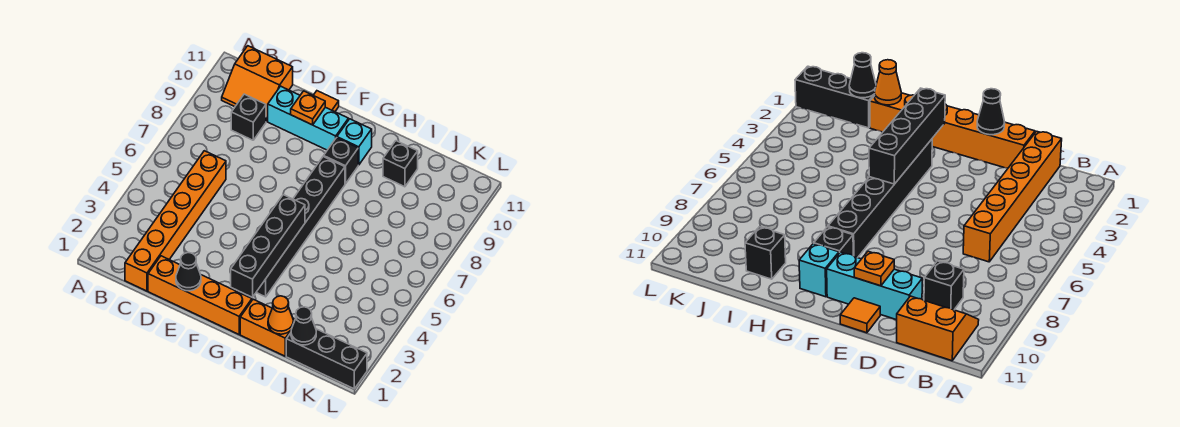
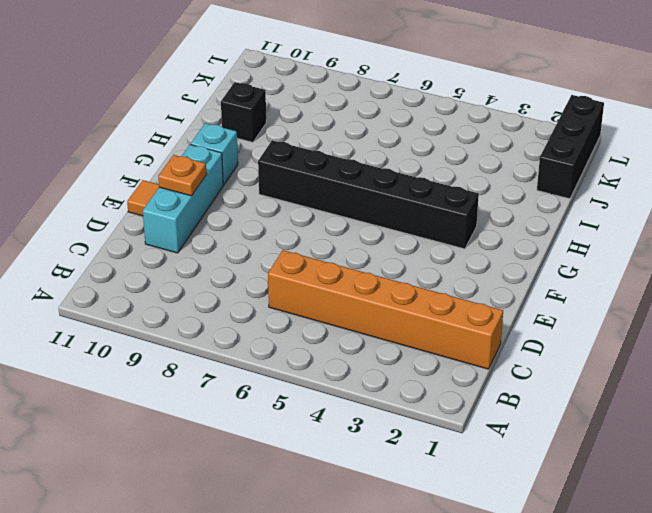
none -> orange 2x2 slope [222,46,293,122]
none -> black 1x1 brick [231,94,266,140]
none -> orange 1x4 brick [148,256,252,334]

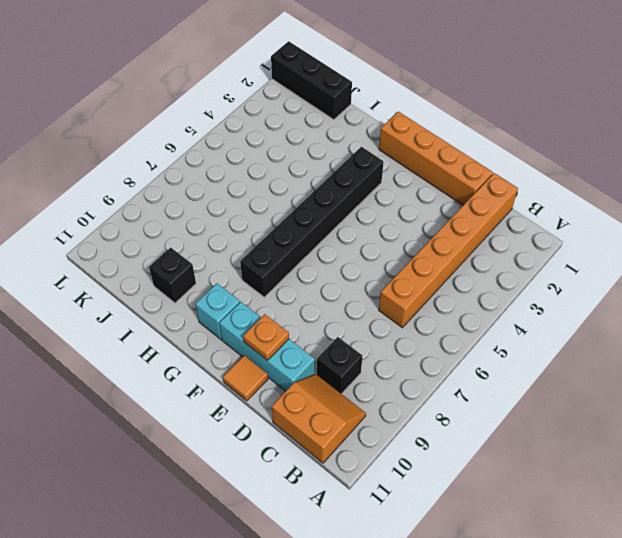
none -> black 1x1 brick [324,138,358,184]
none -> orange 1x2 brick [240,299,295,356]
none -> black 1x1 cone [176,253,201,291]

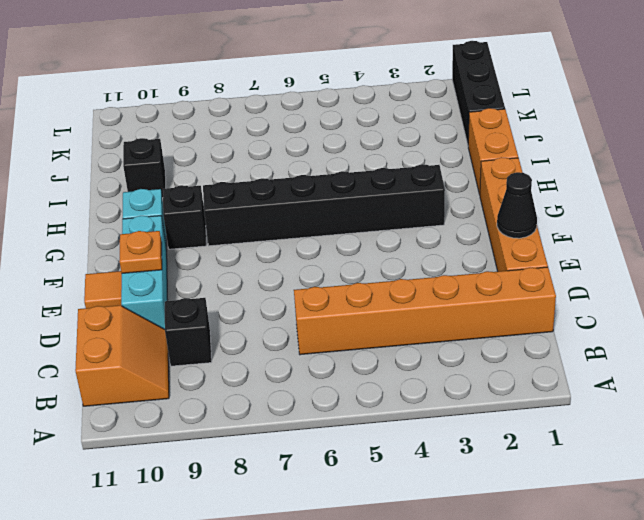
none -> black 1x4 brick [231,195,305,297]
none -> orange 1x1 cone [268,296,293,334]
none -> black 1x1 cone [291,307,316,345]

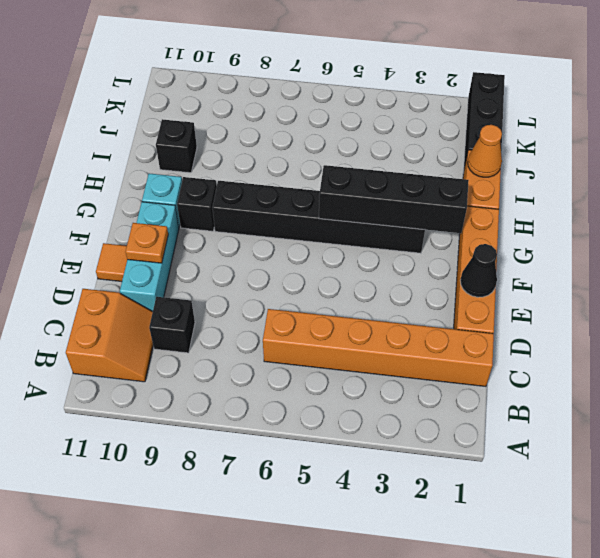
none -> black 1x1 cone [291,307,316,345]

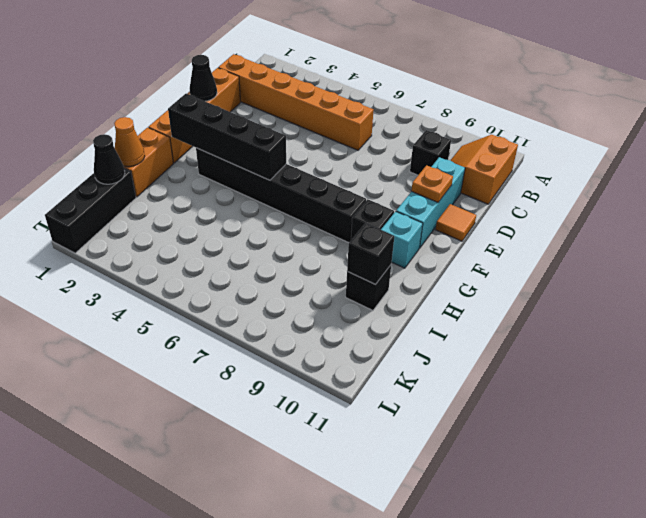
black 1x1 brick [347,223,394,285] -> none

